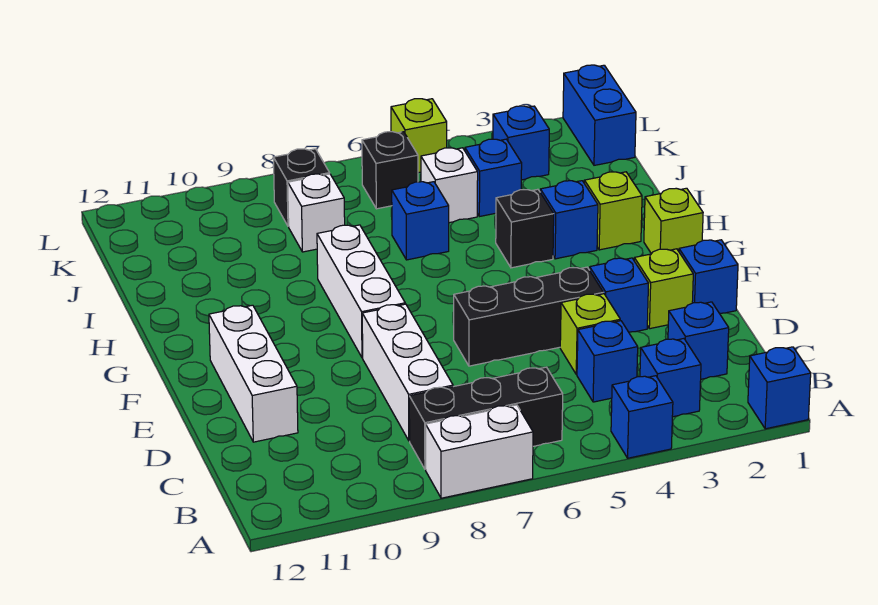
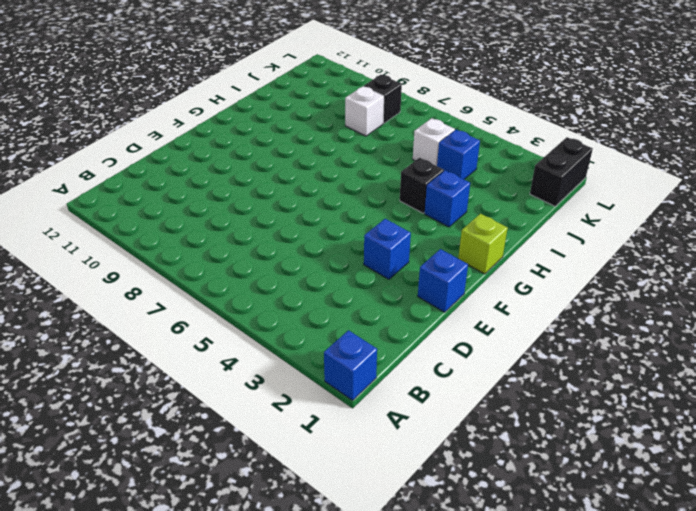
black 1x2 brick [530,137,593,206] -> blue 1x2 brick [563,65,636,165]
none -> blue 1x1 brick [611,376,673,458]
none -> white 1x2 brick [426,405,533,498]
none -> blue 1x1 brick [640,339,701,417]

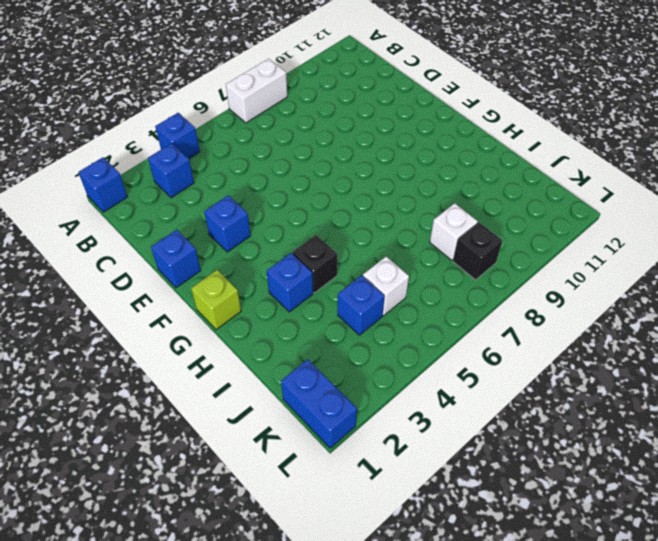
none -> black 1x3 brick [409,367,563,469]
none -> blue 1x1 brick [668,302,729,379]
none -> blue 1x1 brick [577,321,638,402]

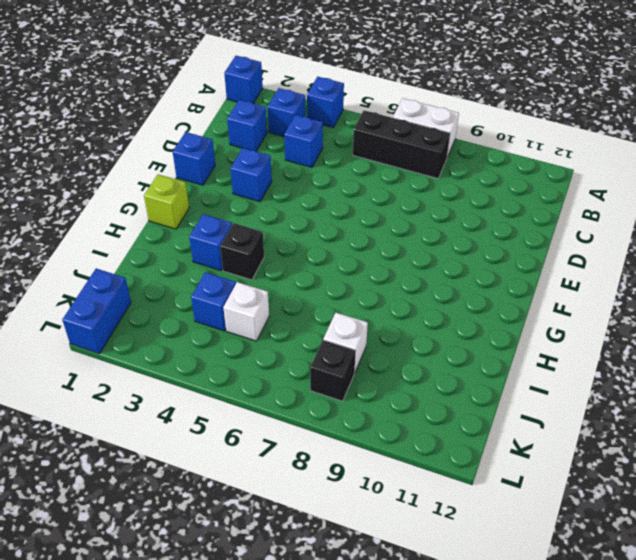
none -> white 1x3 brick [362,304,453,441]
none -> lime 1x1 brick [560,294,620,374]
none -> white 1x3 brick [209,305,298,442]

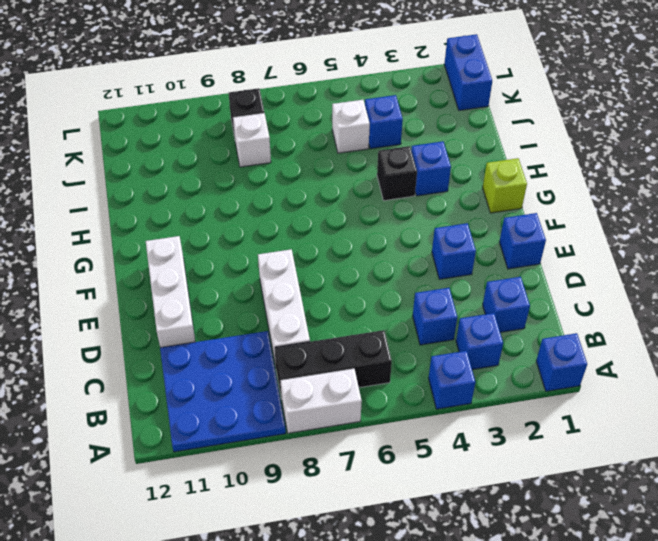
blue 3x3 plate [160,331,286,452] -> none
none -> lime 1x1 brick [560,294,620,374]
none -> lime 1x1 brick [634,249,693,329]
none -> black 1x3 brick [454,267,603,366]

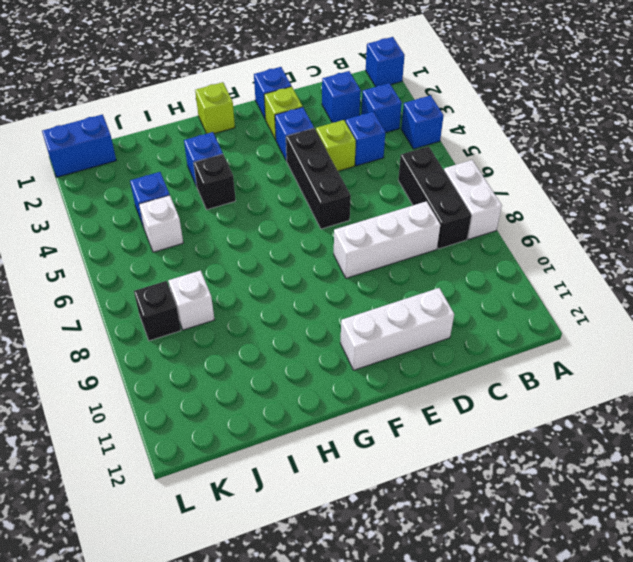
none -> white 1x3 brick [317,225,405,358]
none -> lime 1x1 brick [584,172,642,250]
none -> blue 1x1 brick [392,182,449,260]

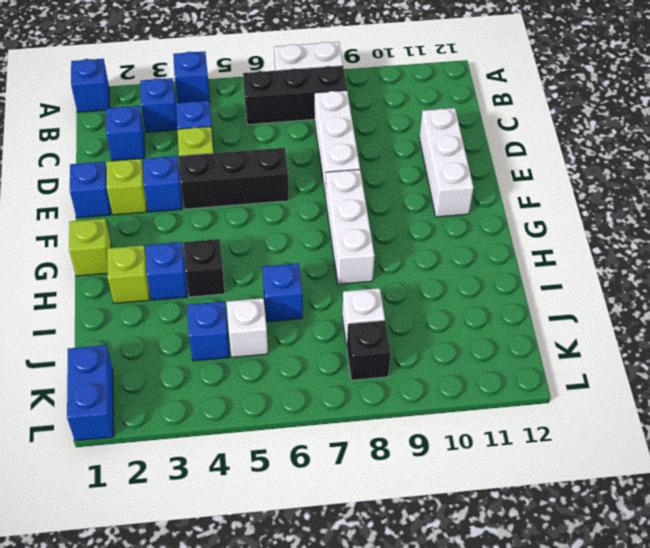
none -> blue 1x1 brick [493,106,549,180]
none -> black 1x1 brick [362,132,418,209]
none -> lime 1x1 brick [391,99,447,173]

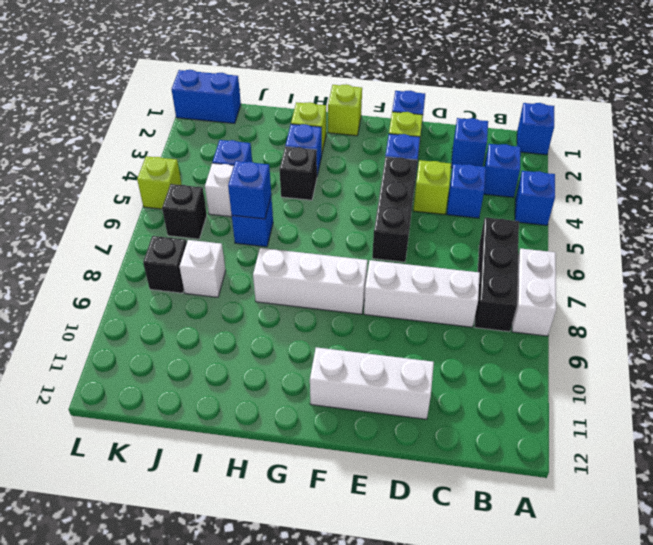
blue 1x1 brick [228,161,271,219] -> blue 1x1 brick moved to [493,106,549,180]

